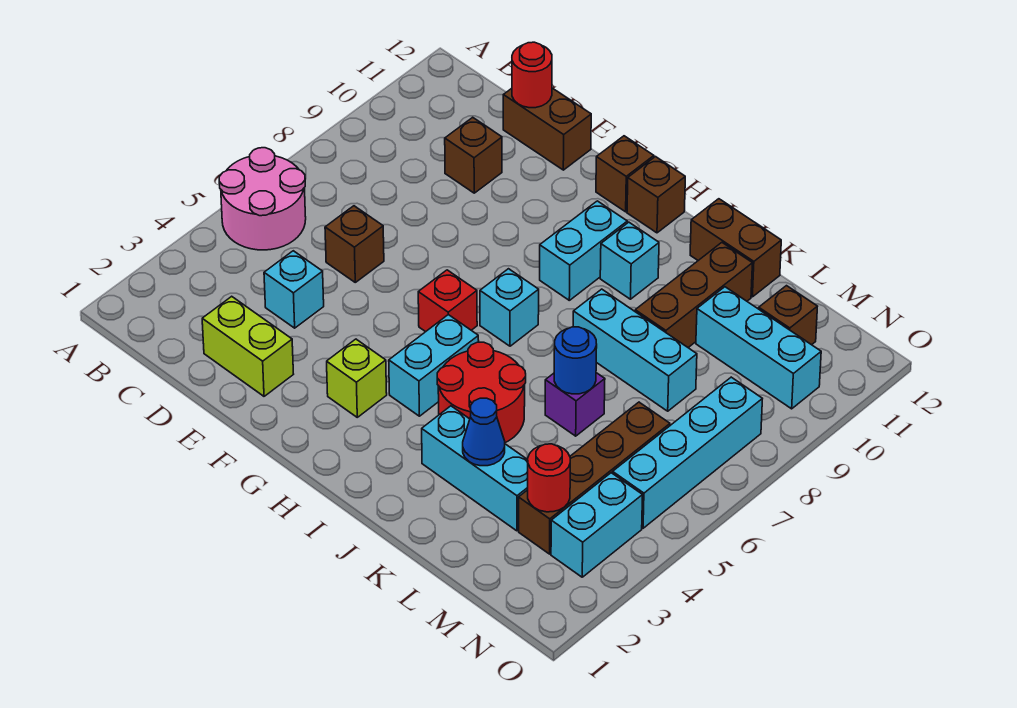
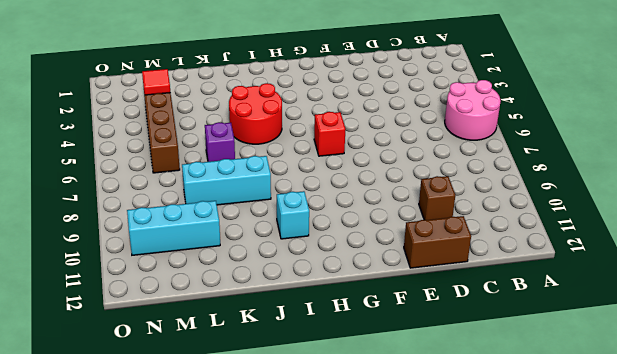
red 1x1 tile [142,69,170,95] -> red 1x1 round brick [527,444,570,512]
none -> lime 1x2 brick [202,296,293,396]
none -> cyan 1x1 brick [264,251,324,328]
none -> brown 1x1 brick [325,206,384,282]

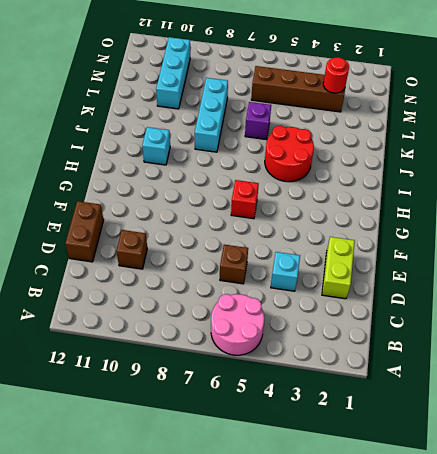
none -> lime 1x1 brick [327,339,387,417]
none -> brown 1x1 brick [596,136,654,212]
none -> cyan 1x2 brick [389,315,479,416]

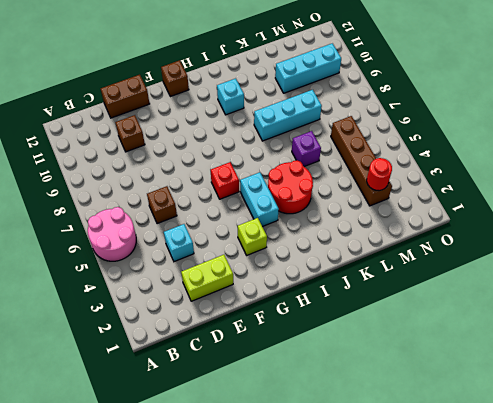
none -> cyan 1x1 brick [480,269,539,346]
none -> cyan 1x2 brick [540,201,627,300]
none -> brown 1x1 brick [627,157,685,233]

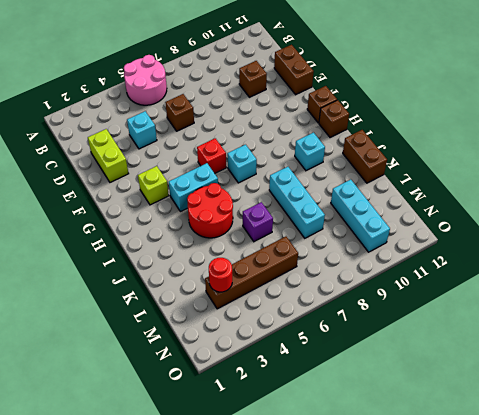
none -> cyan 1x2 brick [540,201,627,300]
none -> cyan 1x3 brick [422,406,528,531]
none -> brown 1x3 brick [635,243,752,348]

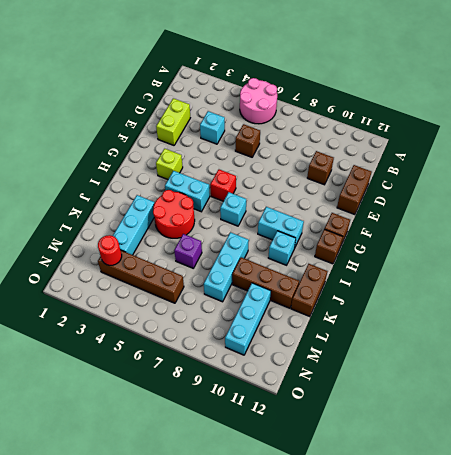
none -> brown 1x1 brick [759,286,818,345]
none -> cyan 1x2 brick [551,473,643,577]
none -> cyan 1x4 brick [613,377,762,528]

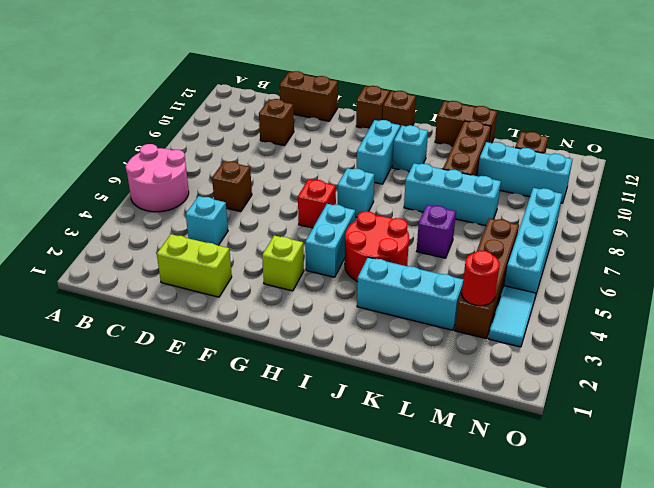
cyan 1x2 tile [488,286,536,347] -> cyan 1x2 brick [551,473,643,577]
none -> red 1x1 round brick [512,42,552,108]
none -> blue 1x1 cone [463,398,505,466]
none -> blue 1x1 round brick [554,327,597,394]

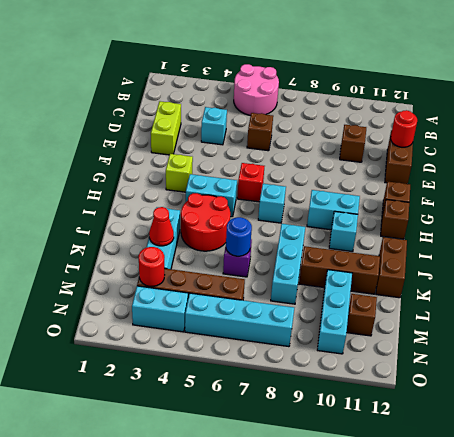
red 1x1 cone [149,207,174,246] -> blue 1x1 cone [463,398,505,466]

